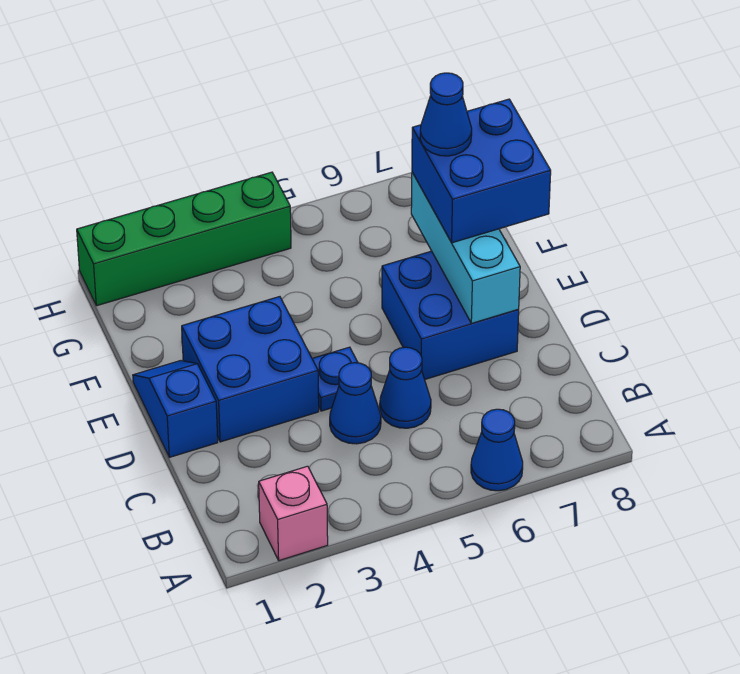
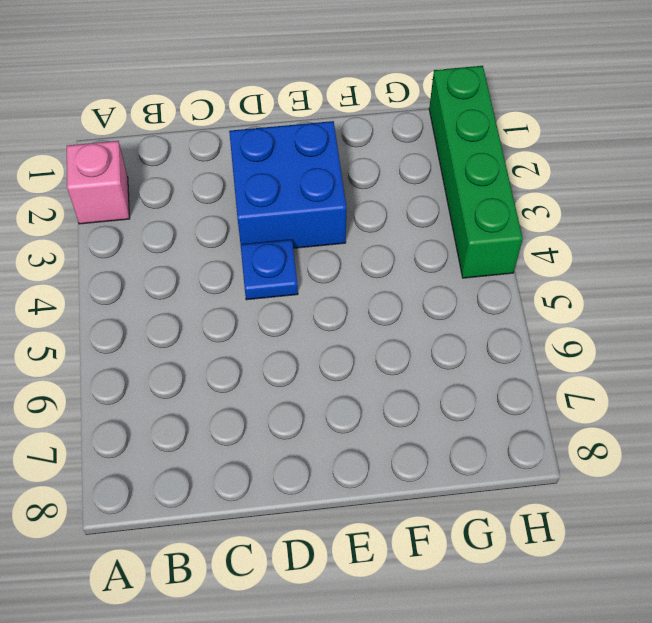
none -> blue 1x1 cone [471,409,523,491]
none -> blue 1x1 cone [330,363,381,444]
none -> blue 1x1 cone [380,347,431,428]

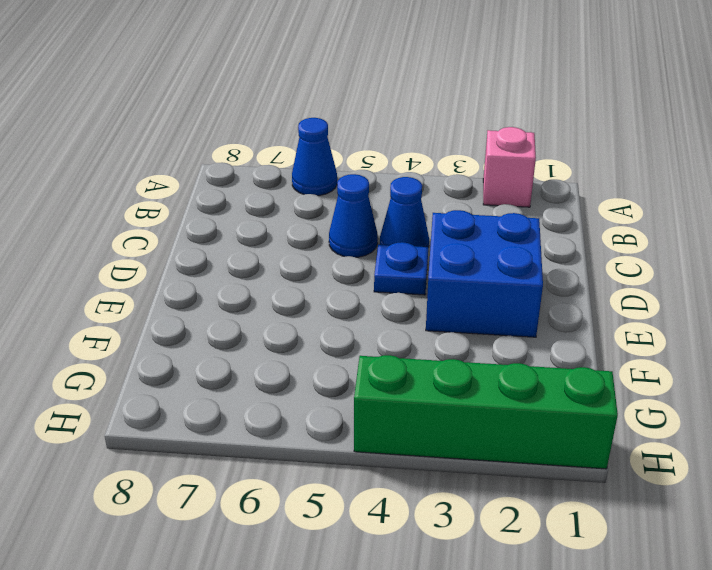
none -> blue 1x2 slope [133,361,218,457]
none -> blue 2x2 brick [382,251,519,379]
none -> cyan 1x3 brick [411,172,520,323]

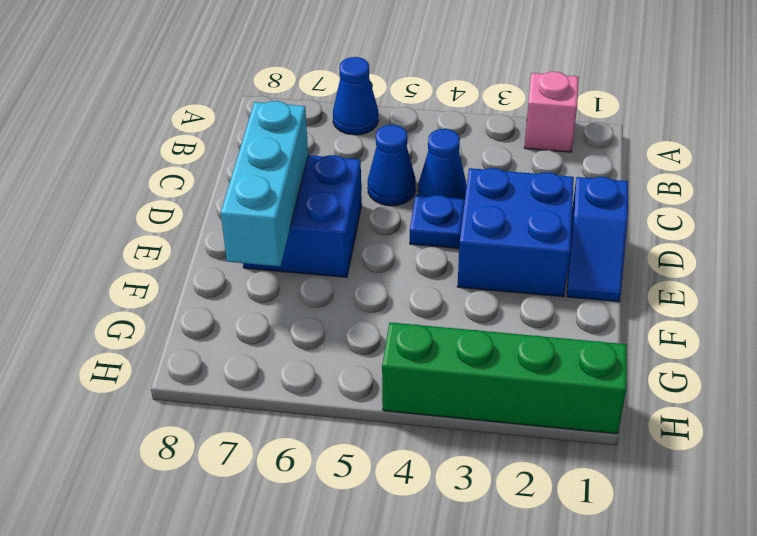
none -> blue 2x2 brick [412,99,551,243]
none -> blue 1x1 cone [420,73,472,156]

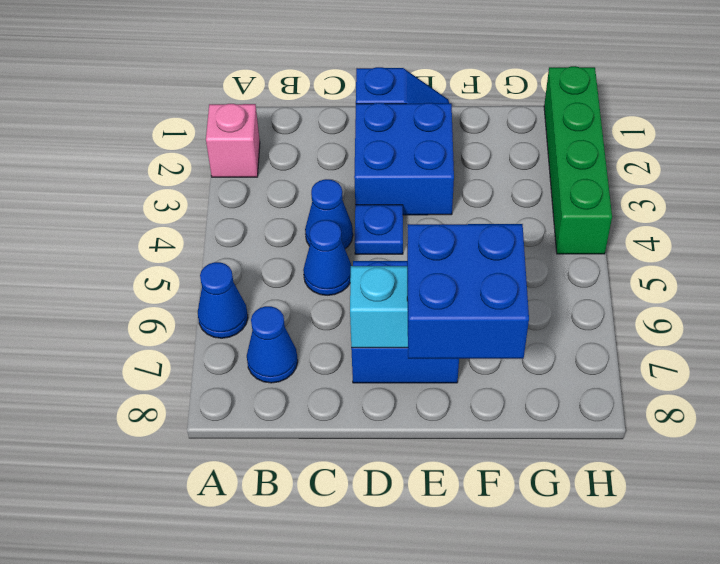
blue 1x1 cone [247,306,298,383] -> blue 1x1 cone moved to [420,73,472,156]

